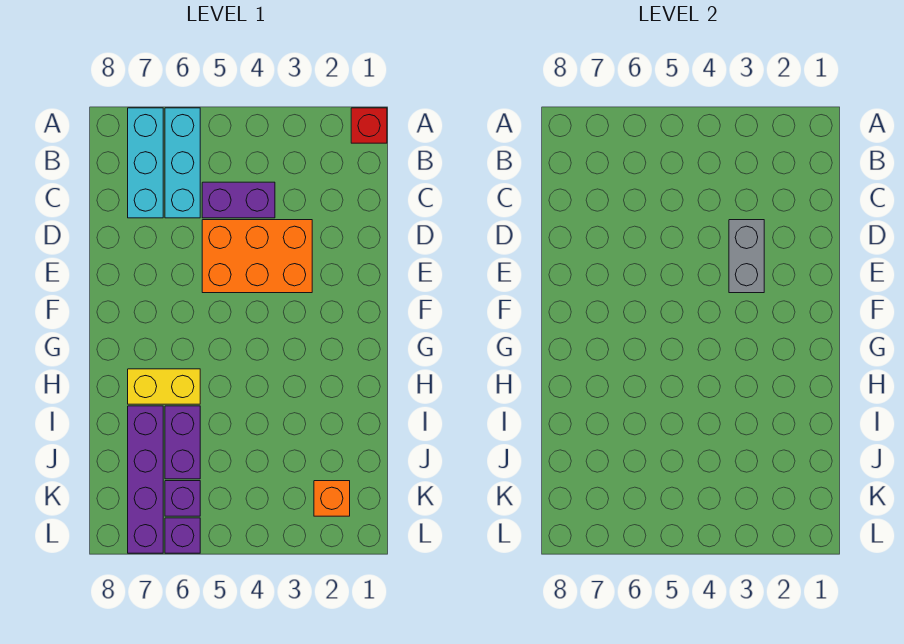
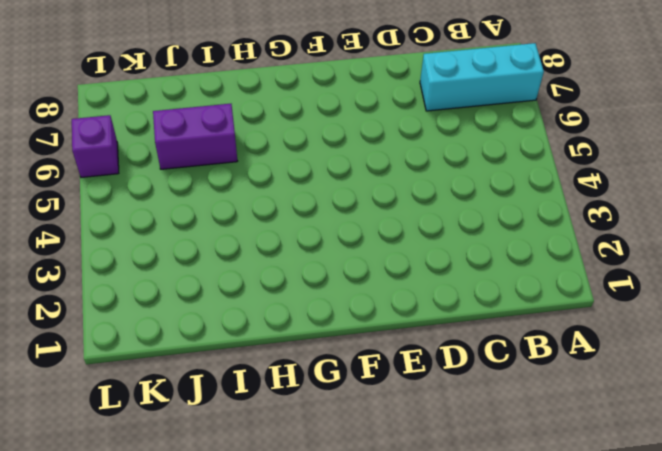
none -> red 1x1 brick [351,108,387,143]
none -> cyan 1x3 brick [165,108,200,218]
none -> purple 1x2 brick [202,182,275,218]

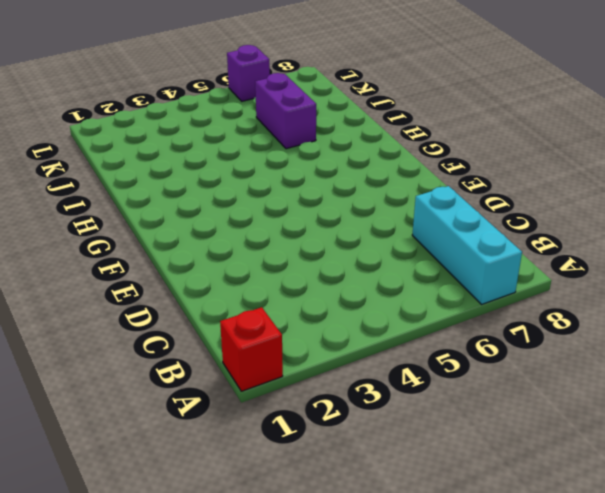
none -> cyan 1x3 brick [165,108,200,218]
none -> purple 1x2 brick [202,182,275,218]
none -> orange 2x3 brick [202,220,312,293]

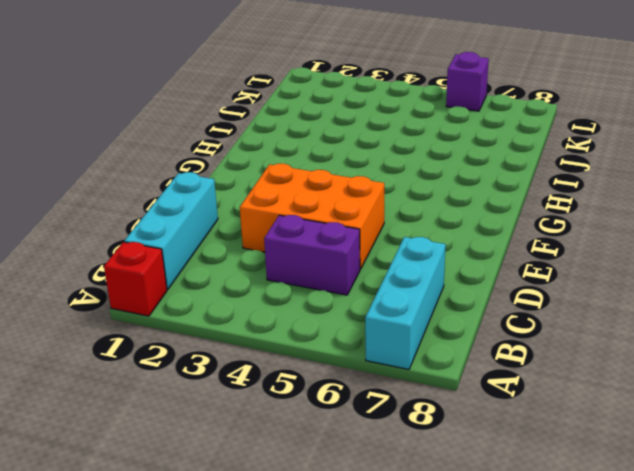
cyan 1x3 brick [124,172,218,290] -> cyan 1x3 brick moved to [165,108,200,218]
none -> yellow 1x2 brick [128,369,200,404]
none -> purple 1x2 brick [165,406,200,479]
none -> purple 1x4 brick [128,406,163,553]

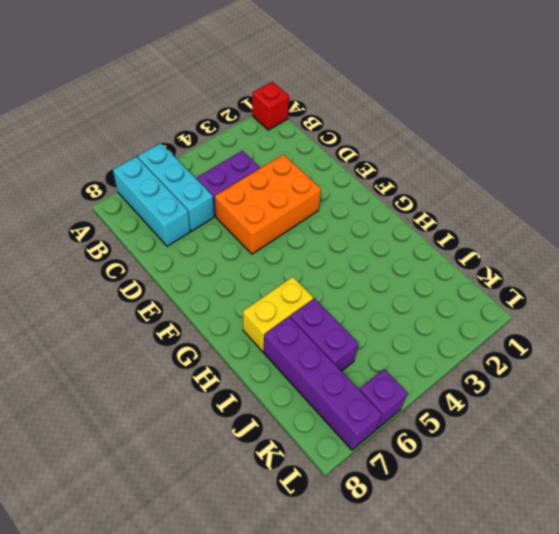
none -> orange 1x1 brick [314,481,350,516]
none -> purple 1x1 brick [165,481,200,516]
none -> grey 1x2 brick [729,220,764,293]

